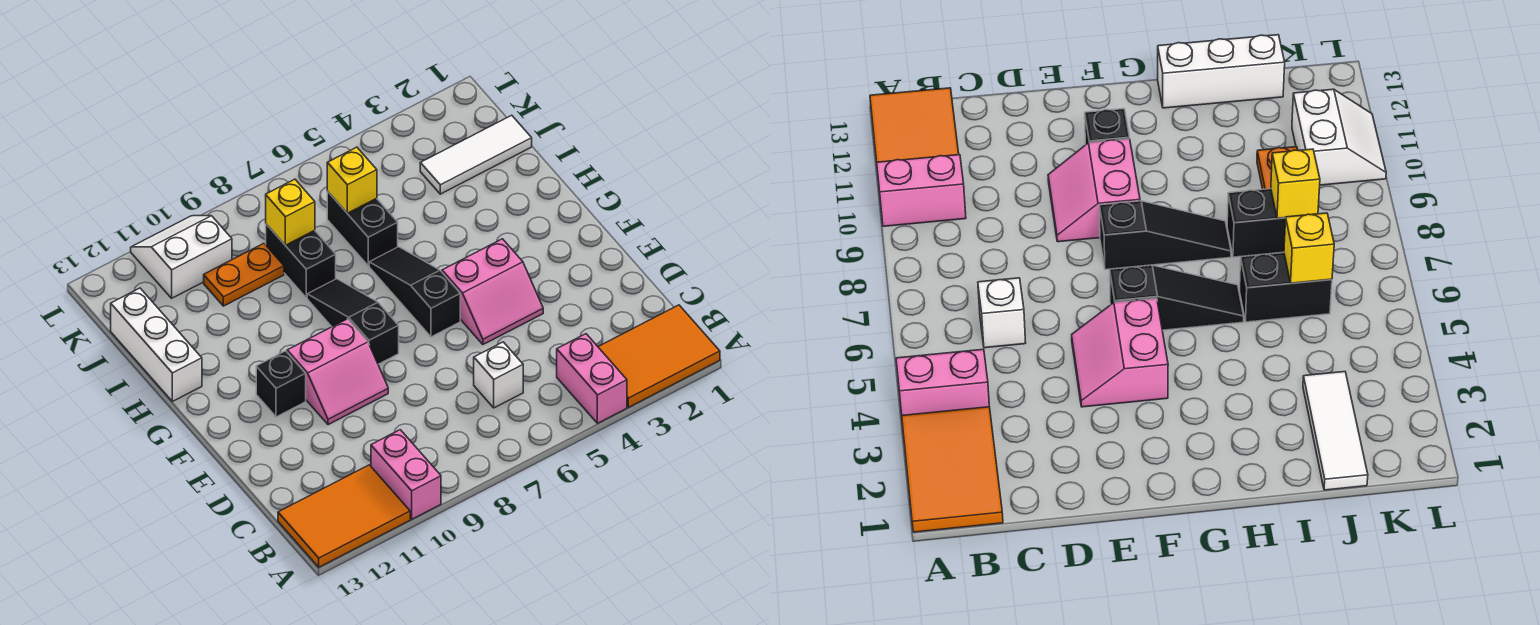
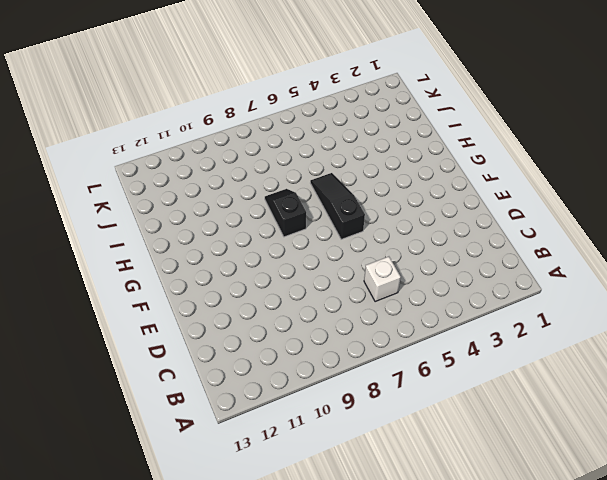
black 1x2 slope [265,189,306,237] -> black 1x3 slope [307,279,399,364]
none -> orange 2x3 tile [598,305,720,407]
none -> pink 1x2 brick [557,334,627,423]
none -> pink 1x2 brick [371,430,441,519]

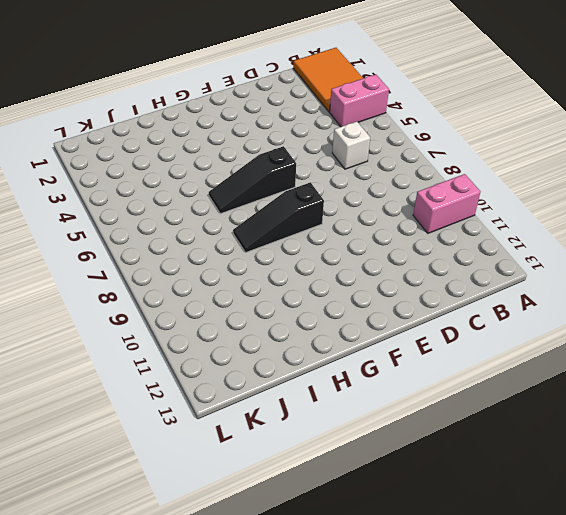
none -> orange 2x3 tile [278,465,410,567]
none -> pink 2x2 slope [442,239,543,344]
none -> pink 2x2 slope [287,319,388,425]

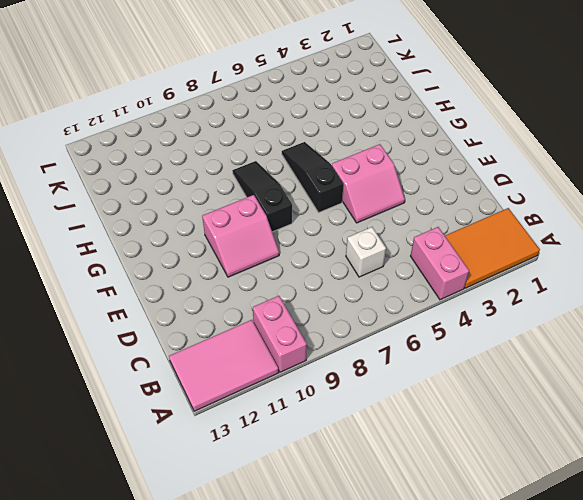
pink 2x3 tile [169,320,278,411] -> orange 2x3 tile [278,465,410,567]
none -> black 1x1 brick [256,351,306,417]
none -> white 1x3 brick [111,288,202,401]
none -> black 1x2 brick [327,191,398,266]

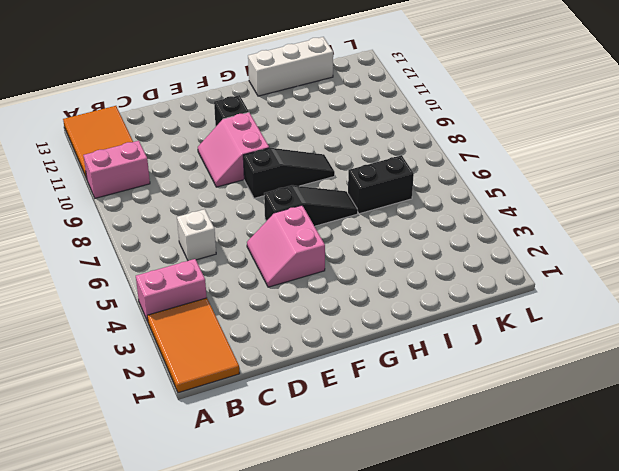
none -> black 1x2 brick [266,224,336,298]
none -> white 1x3 tile [420,115,532,194]
none -> orange 1x2 plate [204,243,284,306]

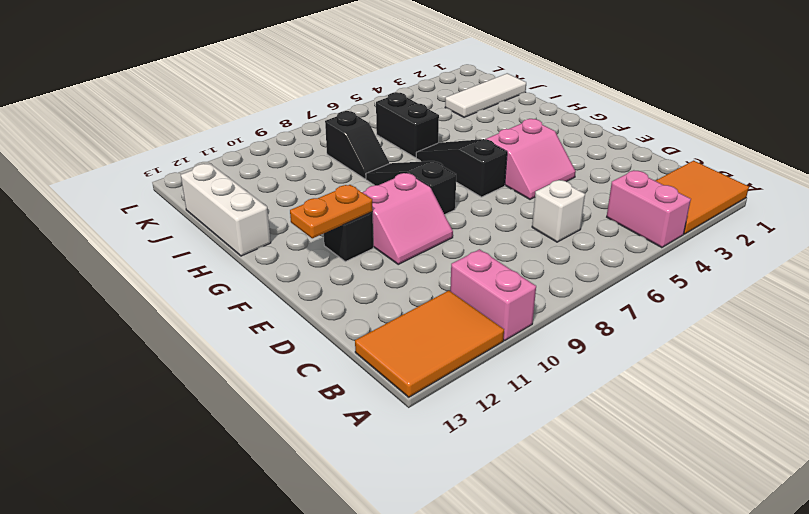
orange 1x2 plate [290,185,373,238] -> orange 1x2 plate moved to [204,243,284,306]
black 1x2 slope [325,111,389,179] -> black 1x2 brick [266,224,336,298]
none -> white 2x2 slope [131,216,232,298]
none -> yellow 1x1 brick [327,147,377,213]
none -> yellow 1x1 brick [266,179,315,245]

